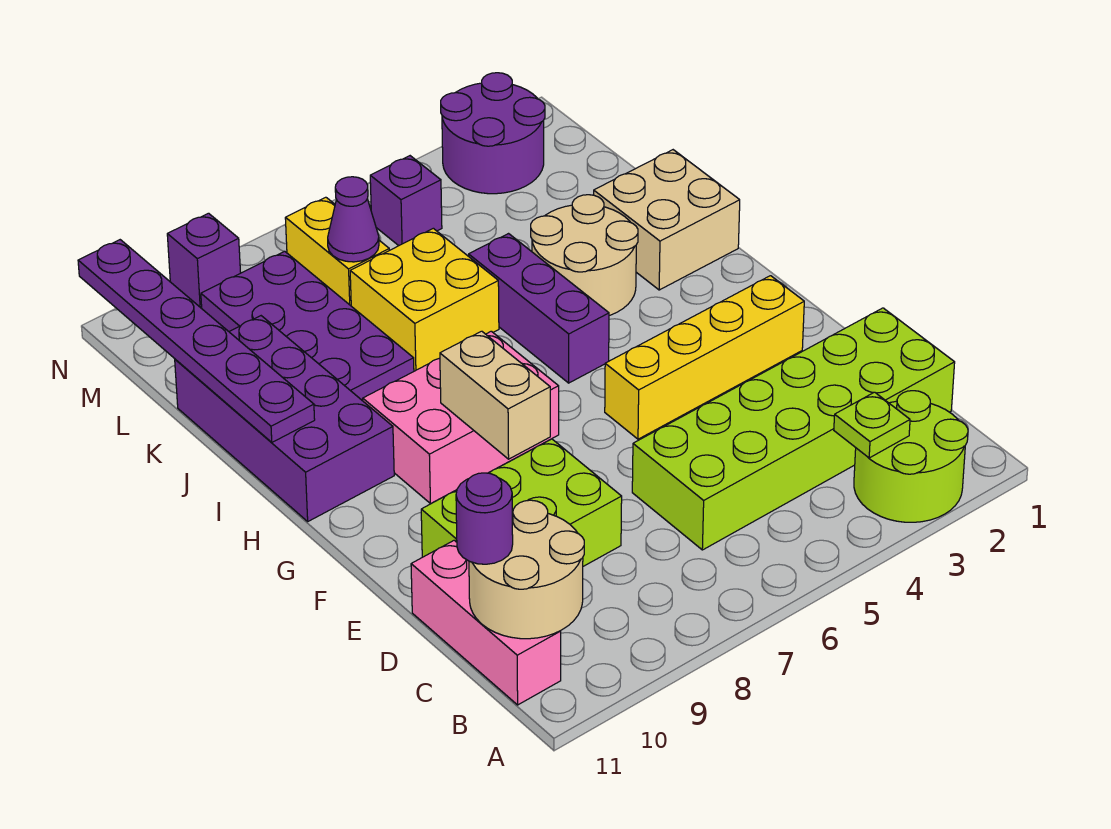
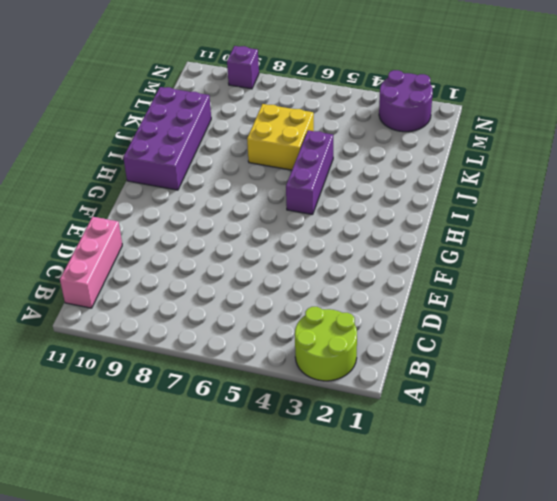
none -> lime 2x6 brick [632,308,955,550]
none -> lime 2x3 brick [421,439,622,566]
none -> yellow 1x4 brick [605,276,804,439]

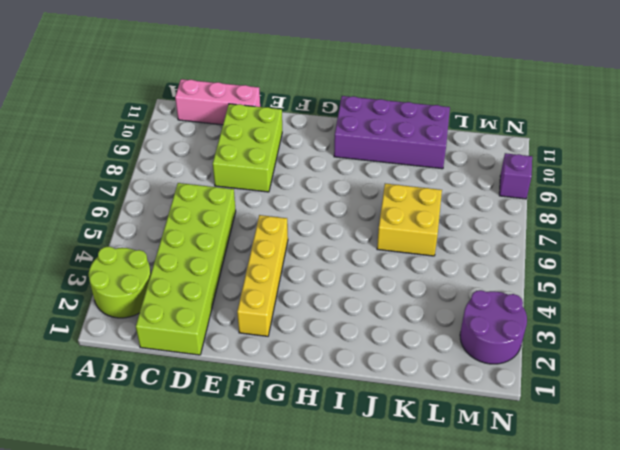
none -> pink 2x3 brick [363,331,559,503]
none -> purple 1x3 brick [469,234,609,383]
none -> tan 2x2 brick [594,150,740,290]

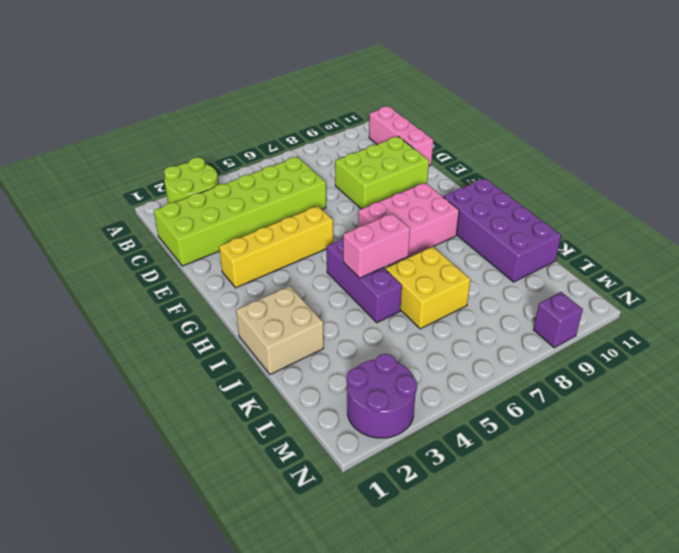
pink 1x2 brick [343,213,410,278] -> none
none -> tan 2x2 round brick [531,195,638,316]
none -> purple 2x4 plate [201,251,414,401]
none -> yellow 1x2 brick [285,197,389,306]

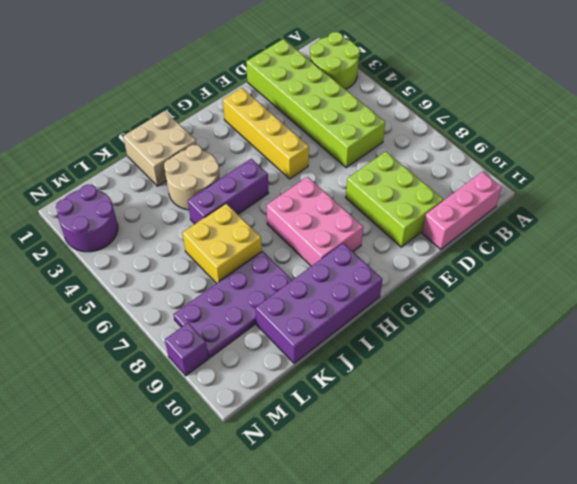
none -> yellow 1x2 brick [285,197,389,306]
none -> purple 1x1 brick [370,156,442,246]
none -> lime 1x1 plate [834,392,910,458]

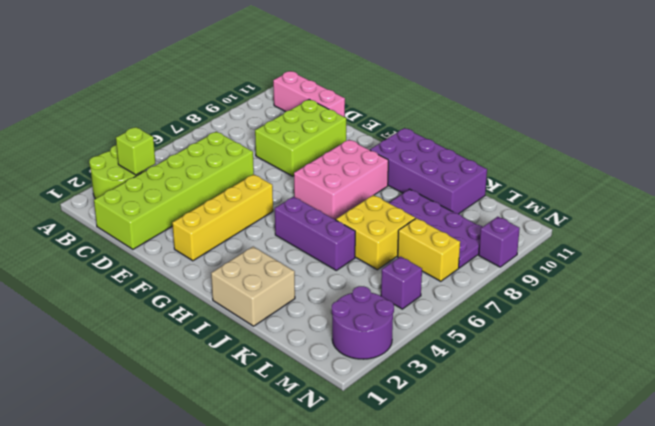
lime 1x1 brick [116,127,156,175] -> lime 1x1 plate [834,392,910,458]
none -> tan 2x2 round brick [531,195,638,316]
none -> tan 2x2 round brick [469,500,584,639]
none -> tan 1x2 brick [440,331,550,459]

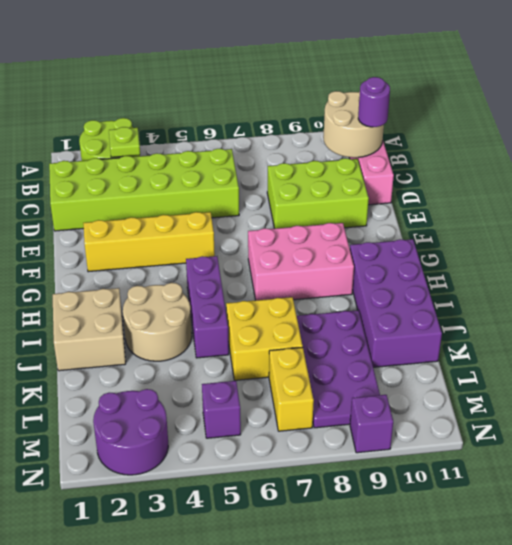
none -> tan 1x2 brick [440,331,550,459]
none -> purple 1x6 plate [78,240,315,442]
none -> purple 1x1 cone [328,177,379,262]

